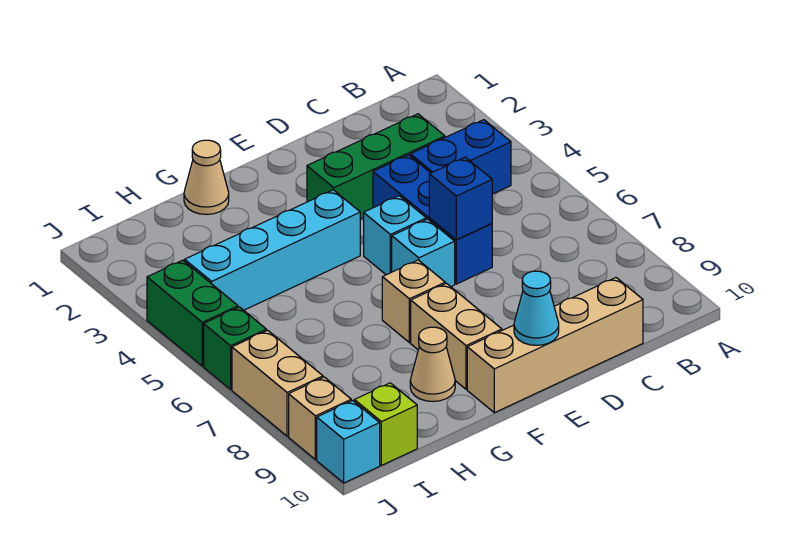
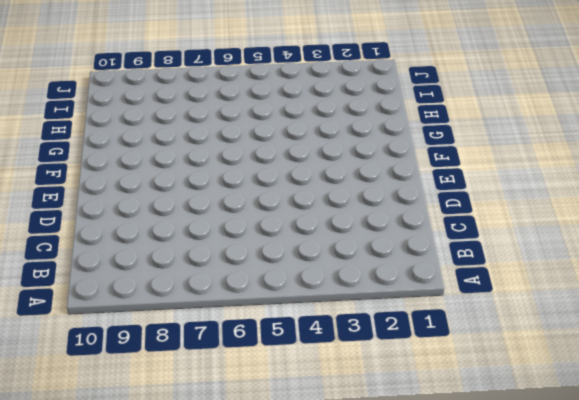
none -> blue 1x2 brick [410,120,511,194]
none -> green 1x3 brick [307,114,445,219]
none -> tan 1x4 brick [467,278,643,413]

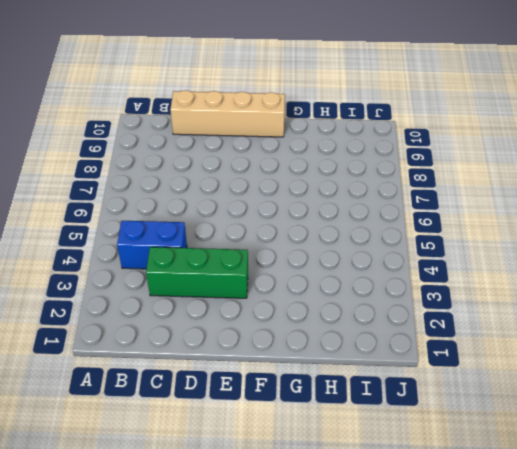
none -> blue 1x3 brick [373,155,492,284]
none -> cyan 1x1 brick [364,196,426,275]
none -> cyan 1x1 brick [392,219,455,287]

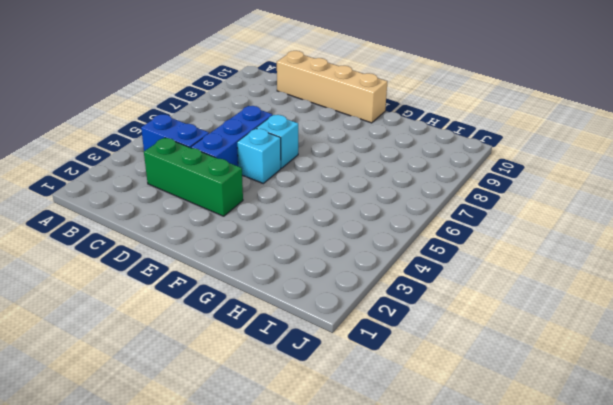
none -> cyan 1x4 brick [185,190,360,310]
none -> tan 1x1 brick [382,260,445,343]
none -> tan 1x2 brick [411,283,502,389]

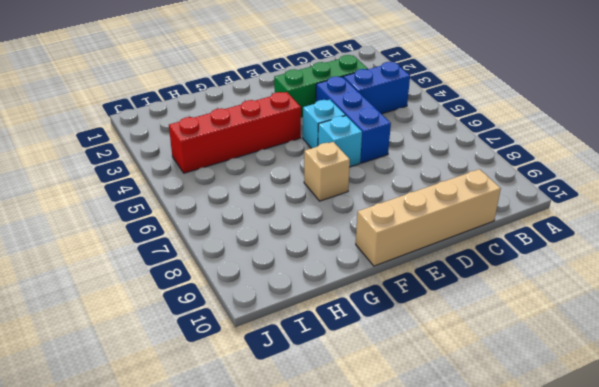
red 1x4 brick [169,92,301,173] -> cyan 1x4 brick [185,190,360,310]
none -> tan 1x2 brick [411,283,502,389]
none -> tan 1x1 cone [184,140,229,215]
none -> tan 1x1 cone [410,327,455,401]

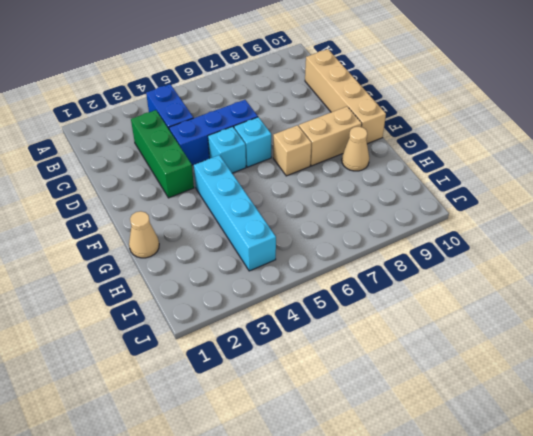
none -> lime 1x1 brick [354,383,417,465]
none -> green 1x2 brick [147,260,238,366]
none -> green 1x1 brick [204,307,266,389]

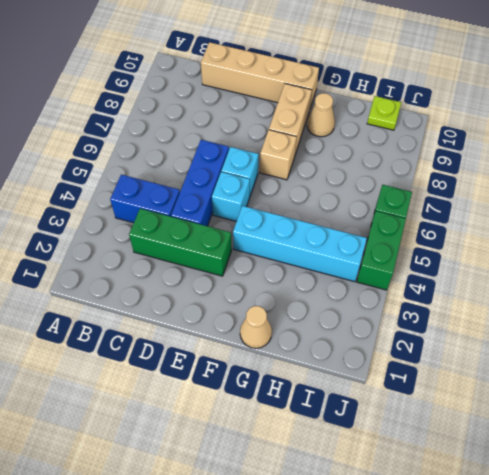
lime 1x1 plate [367,96,401,130] -> lime 1x1 brick [354,383,417,465]
none -> tan 1x2 brick [232,330,323,436]
none -> tan 1x1 brick [289,377,351,460]
none -> cyan 1x1 brick [317,401,380,483]

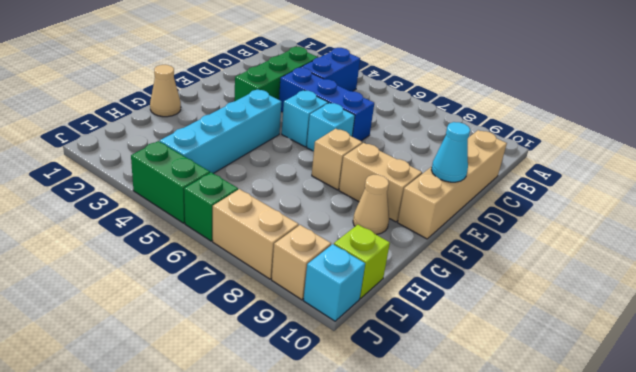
none -> blue 1x1 brick [429,157,492,240]

